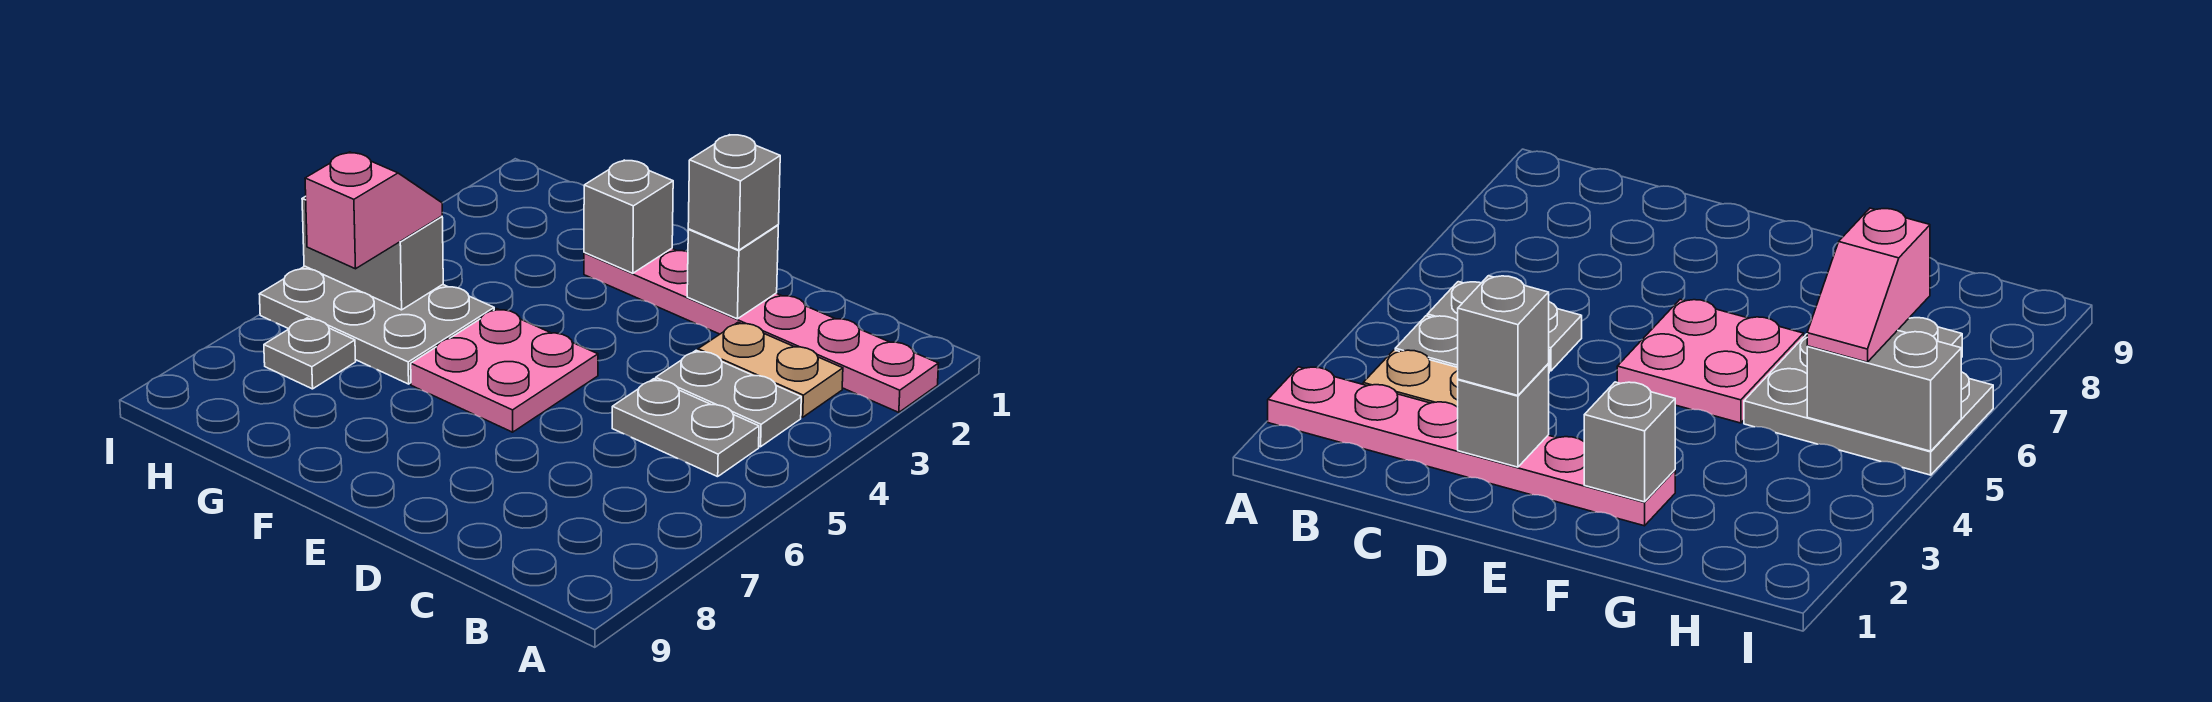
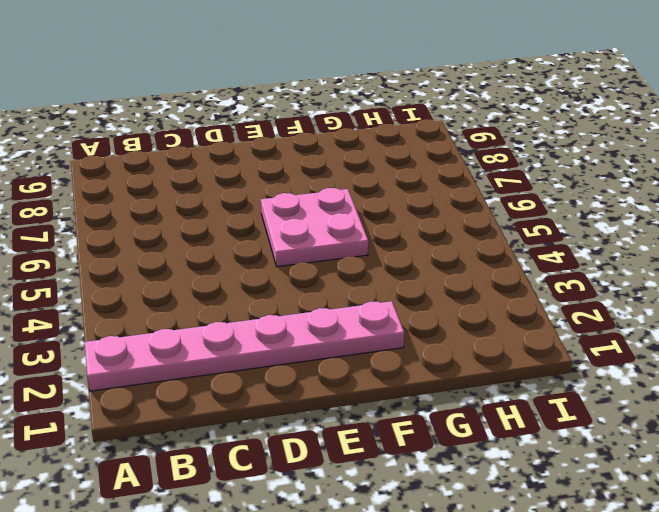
none -> tan 1x2 plate [698,322,843,417]
none -> grey 1x2 plate [656,350,801,447]
none -> grey 1x2 plate [612,379,759,477]

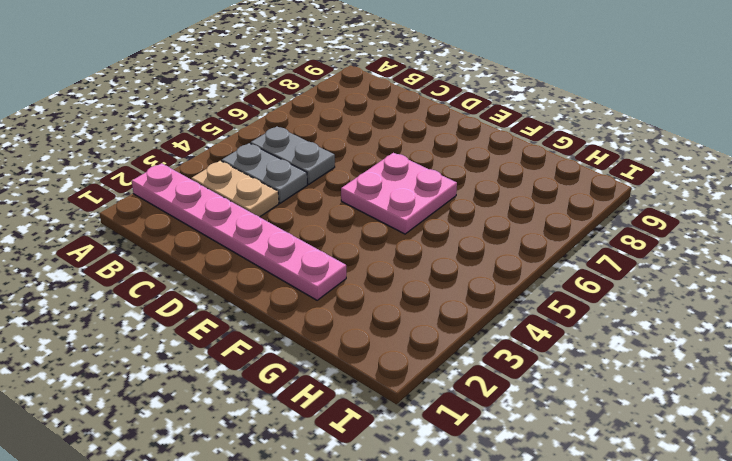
none -> grey 2x3 plate [259,266,494,384]
none -> grey 1x1 plate [264,318,356,389]
none -> grey 1x1 brick [687,225,778,319]

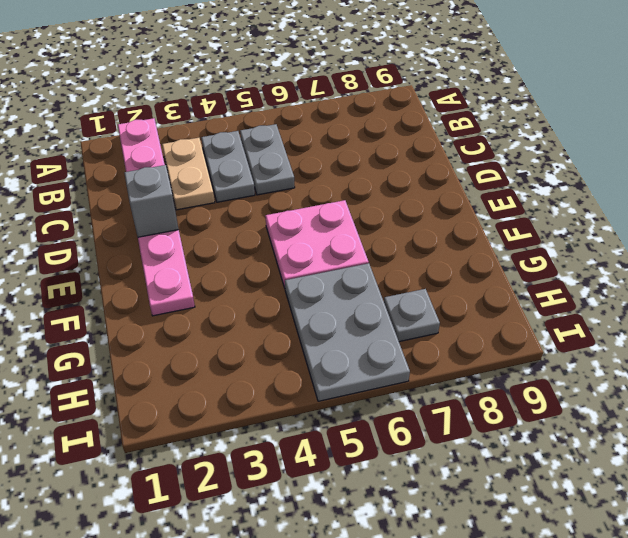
none -> grey 1x1 brick [584,160,673,273]
none -> grey 1x2 brick [302,196,443,310]
none -> grey 1x1 brick [688,135,780,250]

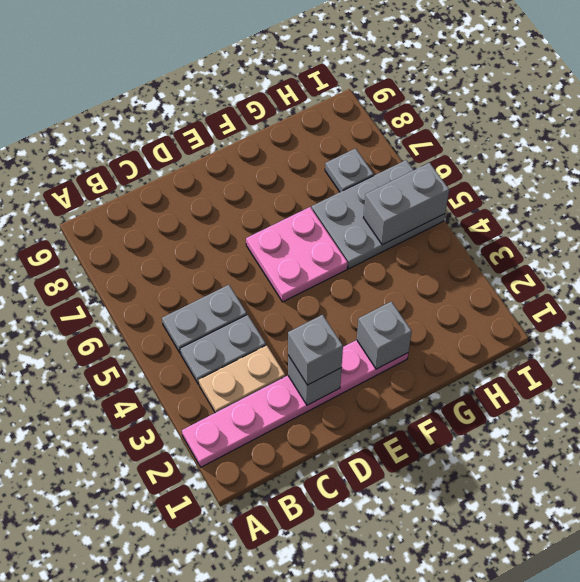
none -> pink 1x2 slope [305,152,442,269]

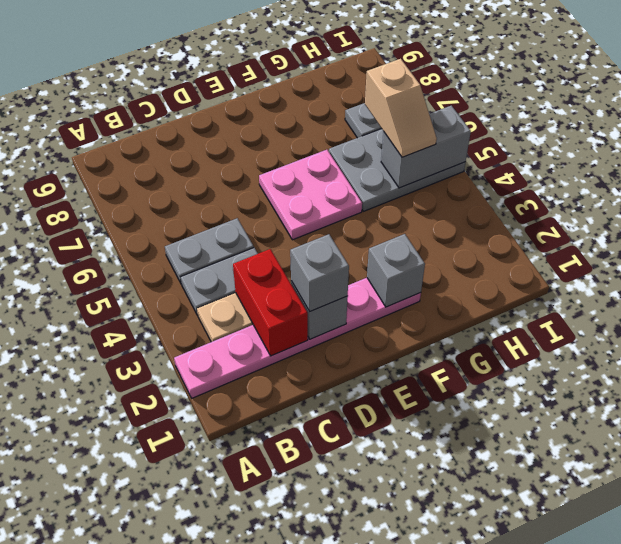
red 1x2 brick [233,249,308,356] -> none
tan 1x2 slope [365,59,437,157] -> pink 1x2 slope [305,152,442,269]

